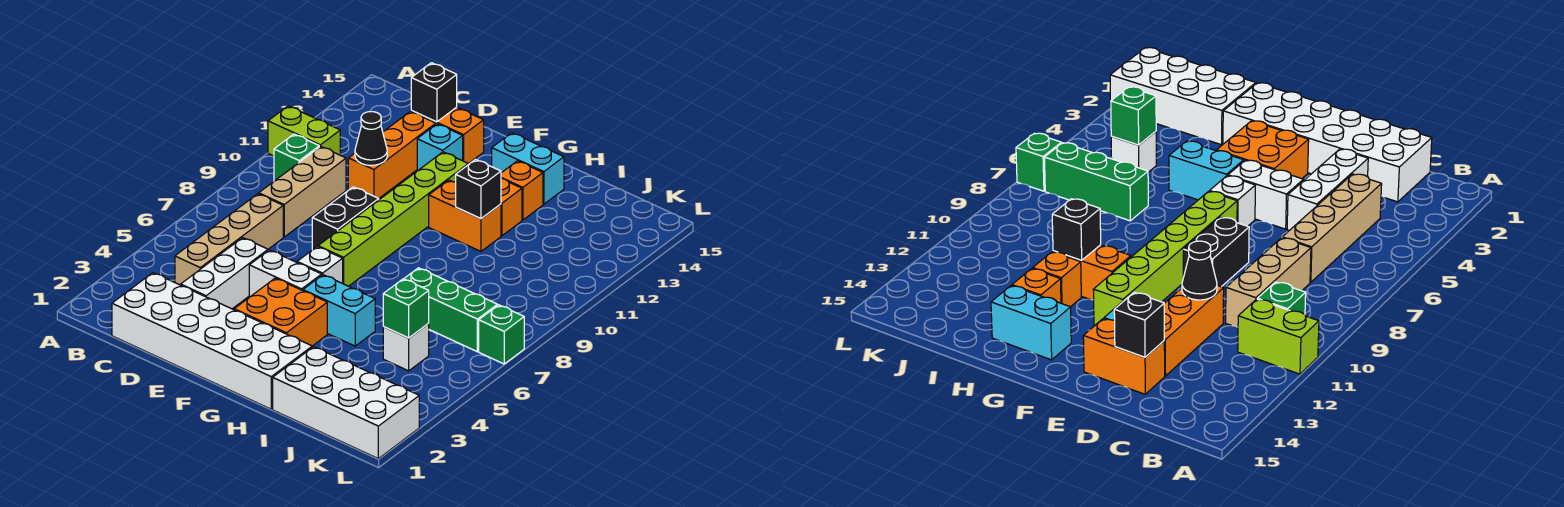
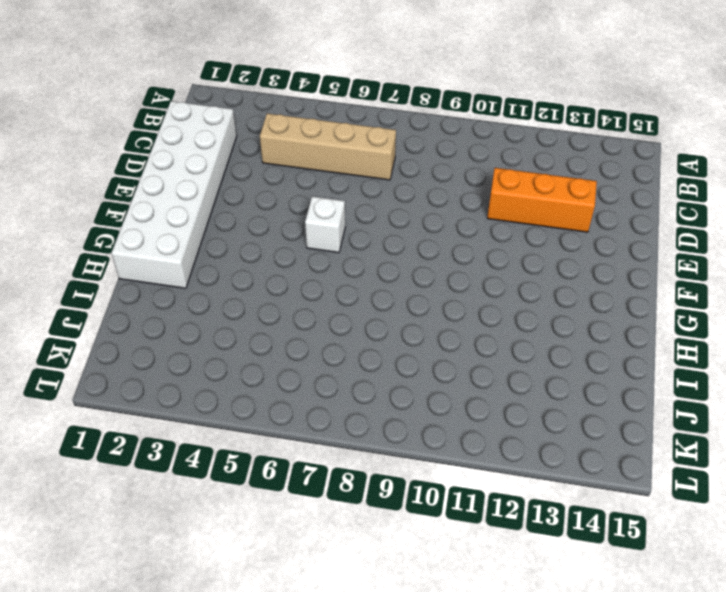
none -> lime 1x2 brick [268,106,340,156]
none -> green 1x1 brick [274,134,319,181]
none -> tan 1x3 brick [259,146,346,237]

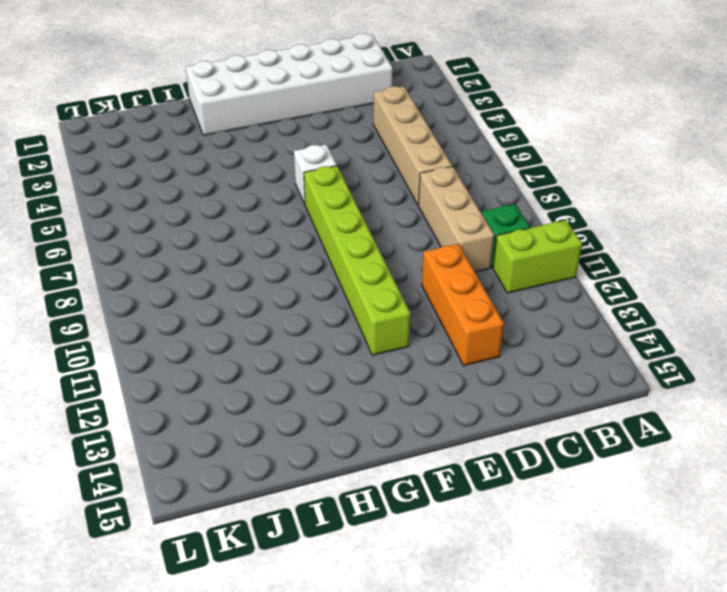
none -> white 1x3 brick [181,238,268,309]
none -> orange 1x2 brick [411,107,484,164]
none -> white 1x2 brick [249,250,322,297]

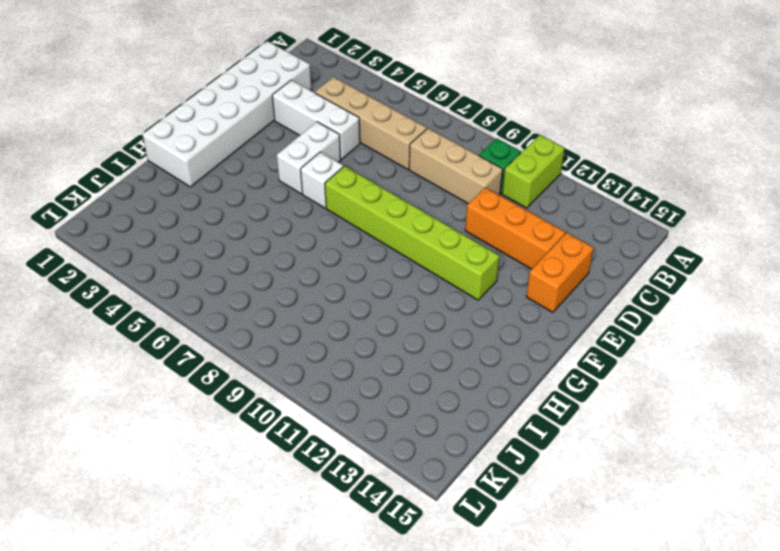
none -> black 1x2 brick [312,187,379,250]
none -> cyan 1x1 brick [417,124,463,171]
none -> orange 2x2 brick [234,278,327,346]

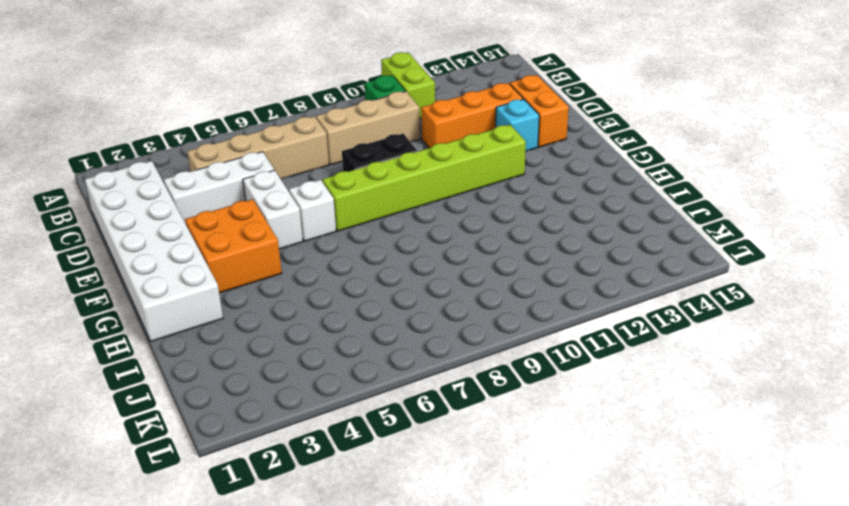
none -> cyan 1x2 brick [303,275,375,346]
none -> orange 1x2 brick [429,180,501,251]
none -> cyan 1x2 brick [491,133,564,204]

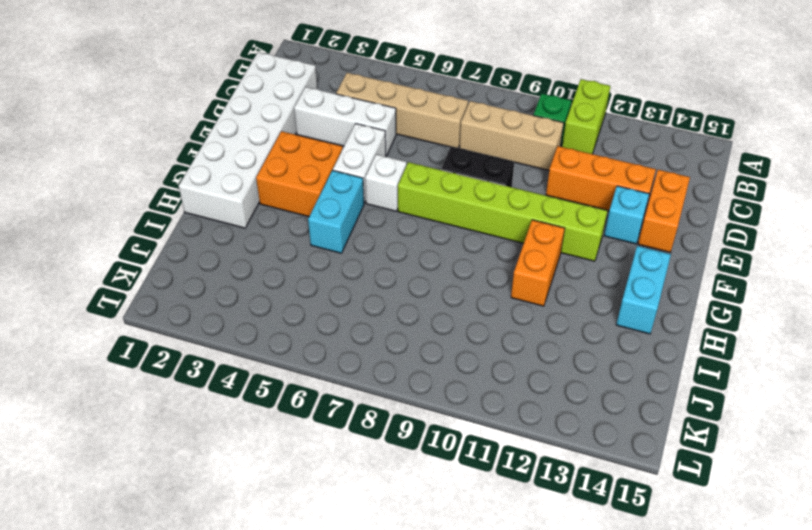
none -> orange 1x1 brick [501,178,522,236]
none -> orange 1x1 brick [501,161,543,220]
none -> white 2x4 brick [273,347,419,459]

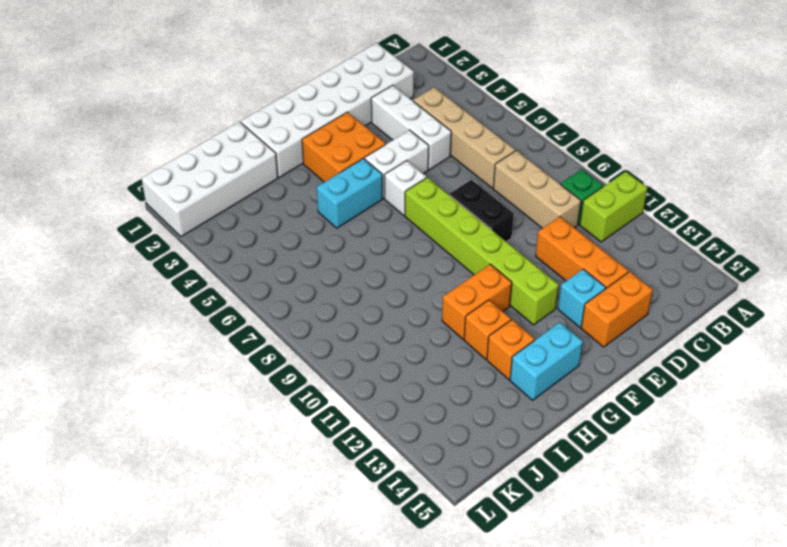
none -> green 1x3 brick [404,268,497,352]
none -> white 1x1 brick [383,324,429,371]
none -> green 1x1 brick [479,305,524,364]

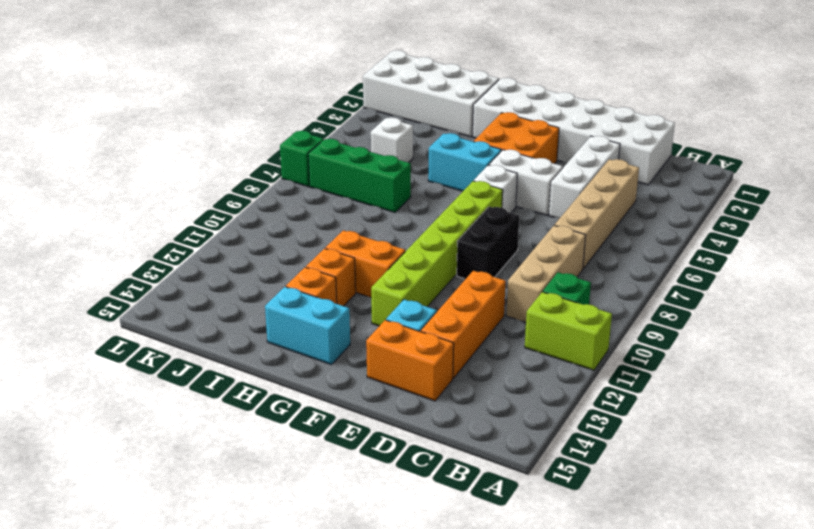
none -> black 1x1 cone [355,111,387,165]
none -> black 1x1 brick [411,63,457,122]
none -> black 1x1 brick [456,159,501,219]

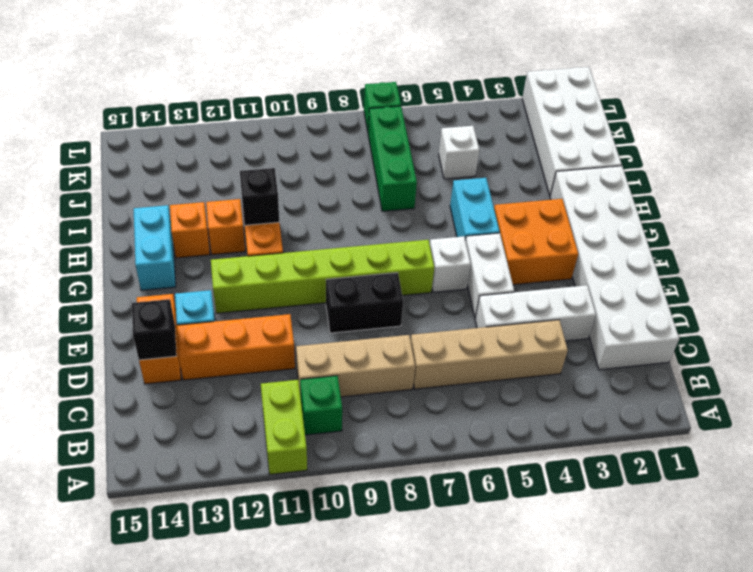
none -> black 1x1 cone [355,111,387,165]
none -> green 1x1 brick [383,279,429,338]

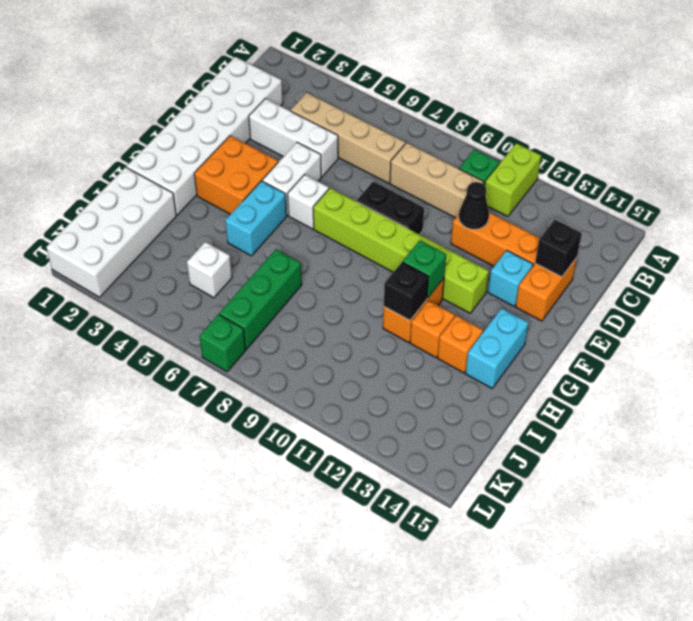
green 1x1 brick [403,241,446,298] -> green 1x1 brick moved to [383,279,429,338]

